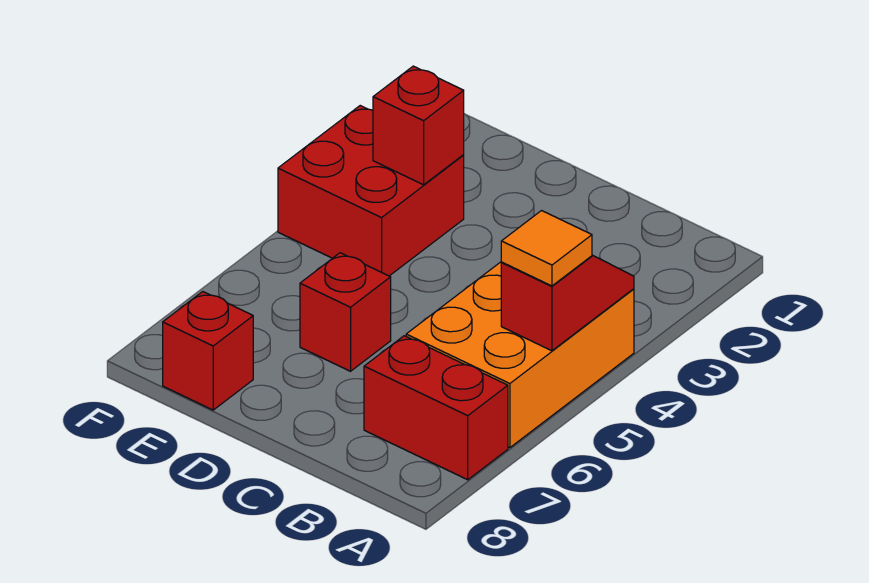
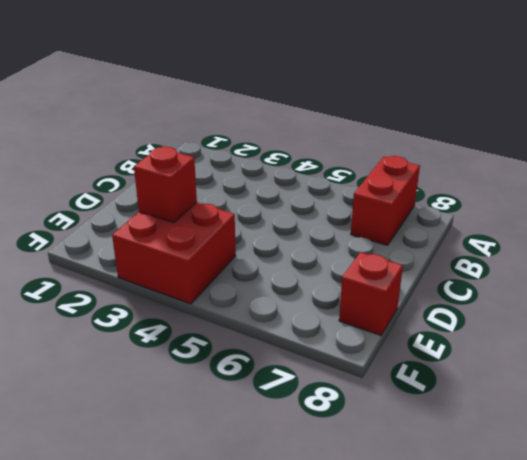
none -> orange 2x3 brick [406,262,634,448]
none -> red 1x1 brick [300,253,391,371]

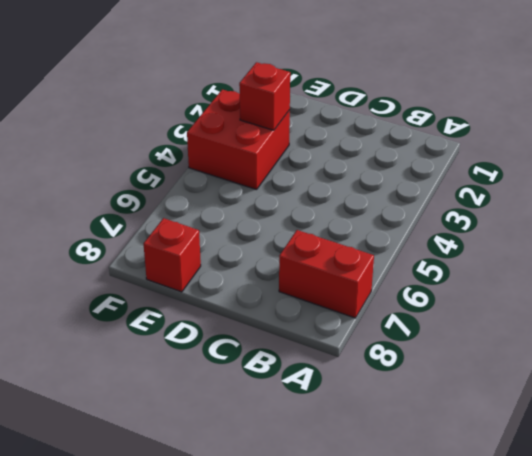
none -> orange 2x3 brick [406,262,634,448]
none -> red 1x1 brick [300,253,391,371]

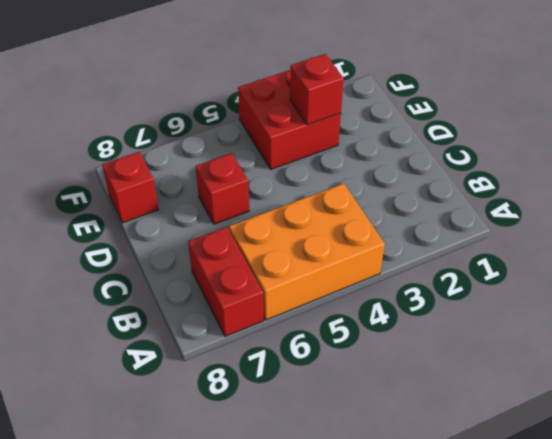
none -> red 1x2 slope [501,255,634,351]
none -> orange 1x1 tile [501,211,592,286]

